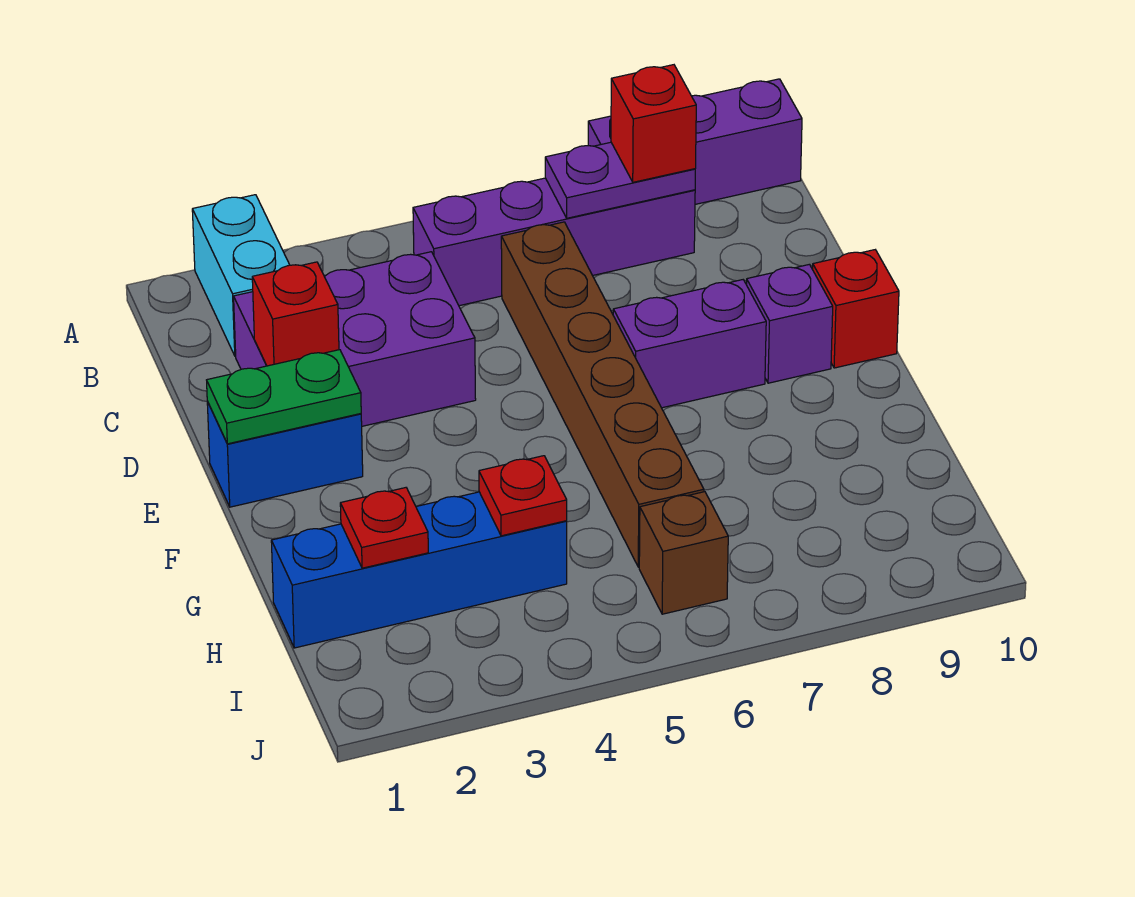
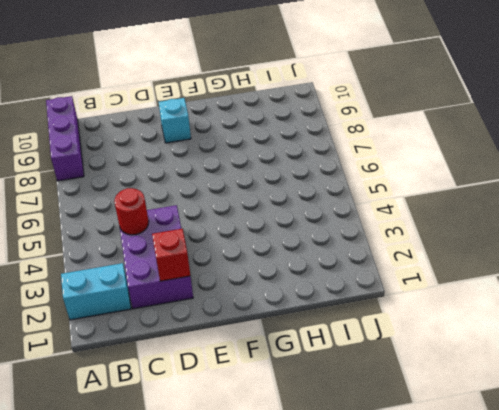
red 1x1 round brick [114,188,149,235] -> none
cyan 1x1 brick [159,98,191,143] -> purple 1x1 brick [746,264,833,383]
none -> purple 1x4 brick [413,178,695,306]
none -> brown 1x6 brick [501,222,704,567]
none -> blue 1x2 brick [207,401,363,507]

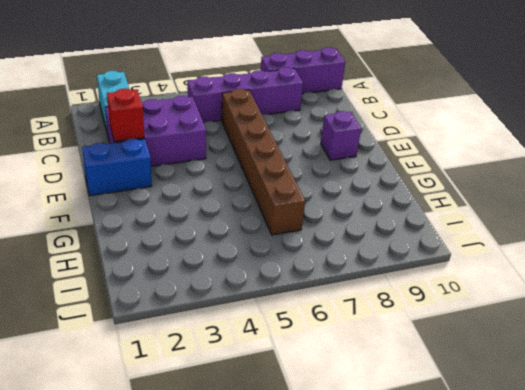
none -> purple 1x2 brick [613,280,766,408]
none -> red 1x1 brick [813,250,899,368]
none -> blue 1x4 brick [271,492,567,648]

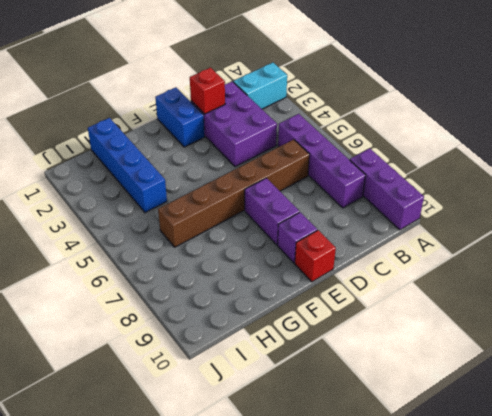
none -> brown 1x1 brick [639,492,728,614]
none -> purple 1x2 plate [545,142,695,218]
none -> green 1x2 plate [207,350,361,444]

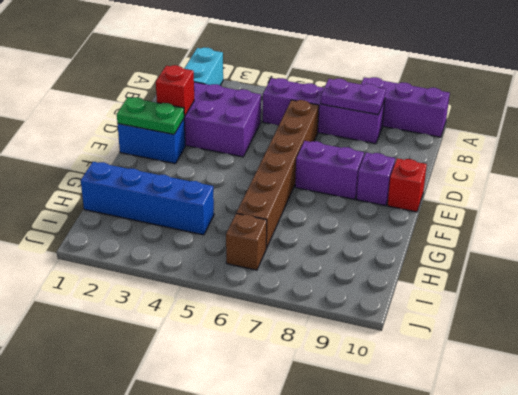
none -> red 1x1 plate [340,488,428,568]
none -> red 1x1 plate [479,456,567,536]
none -> red 1x1 brick [611,65,696,182]

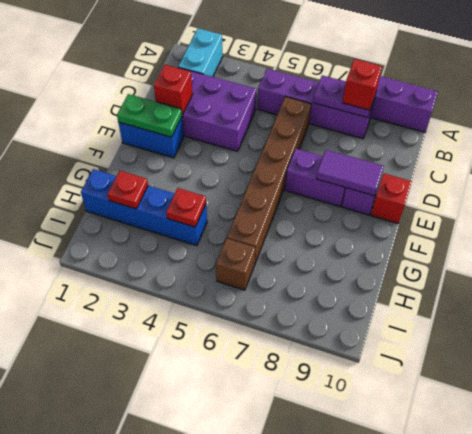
purple 1x2 tile [316,150,384,196] -> none

